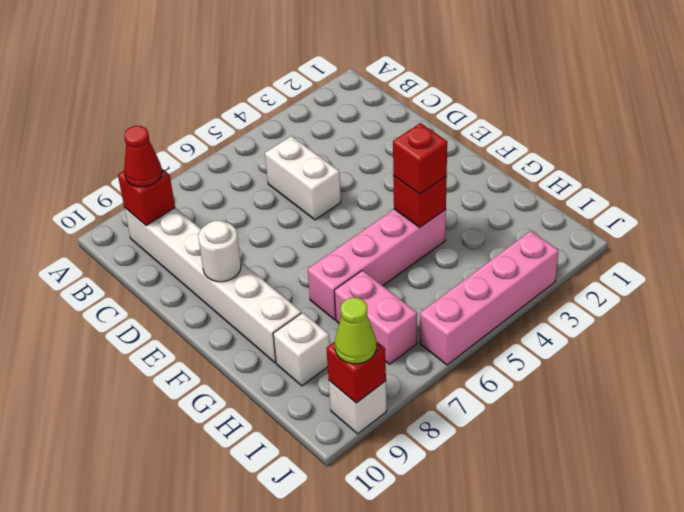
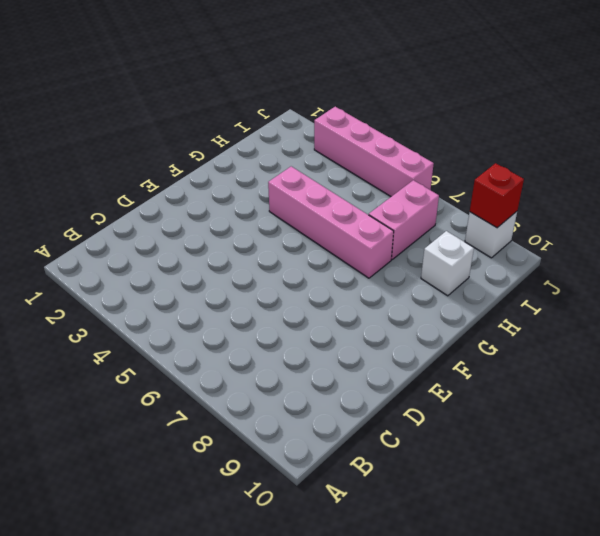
none -> white 1x6 brick [125,208,301,363]
none -> white 1x2 brick [265,136,341,220]
none -> red 1x1 brick [118,169,175,226]

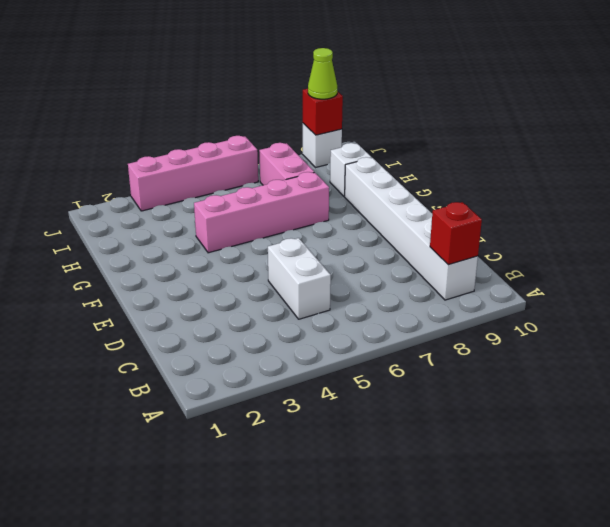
none -> white 1x1 round brick [198,221,241,282]
none -> red 1x1 brick [393,176,447,227]
none -> red 1x1 cone [124,126,162,187]

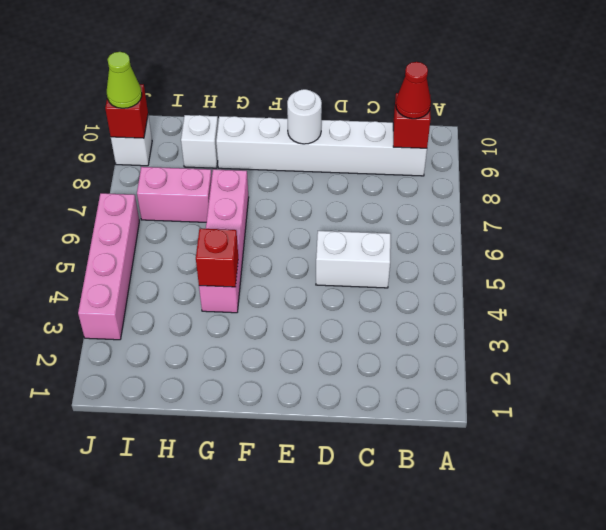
none -> red 1x1 brick [393,123,447,194]

